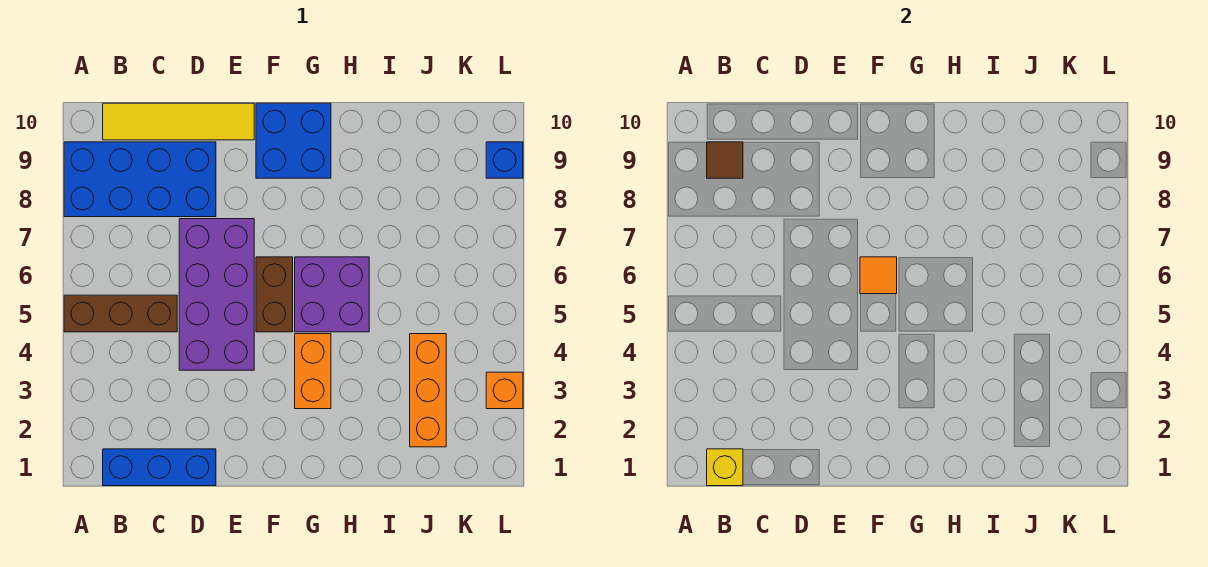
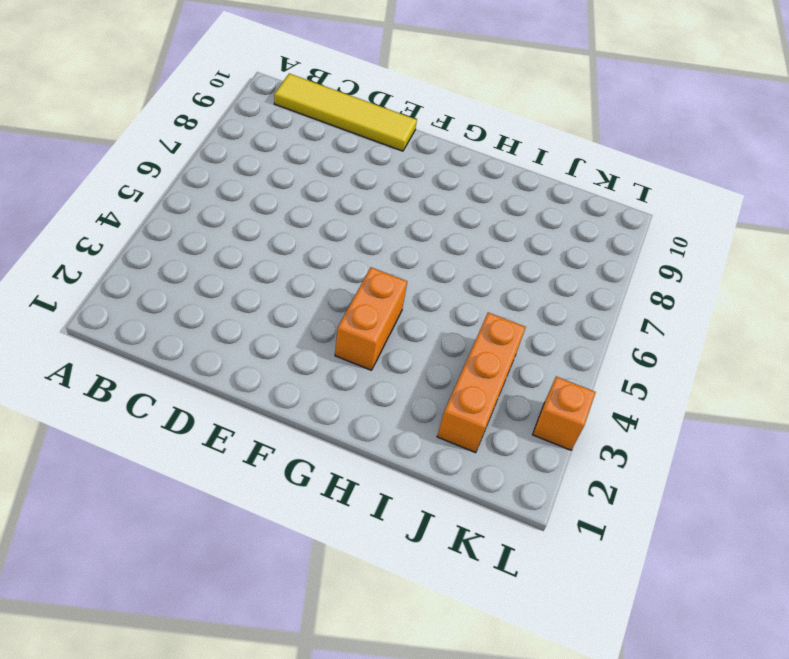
none -> brown 1x3 brick [64,295,177,332]
none -> blue 2x4 brick [64,142,216,217]
none -> blue 1x3 brick [103,449,216,486]

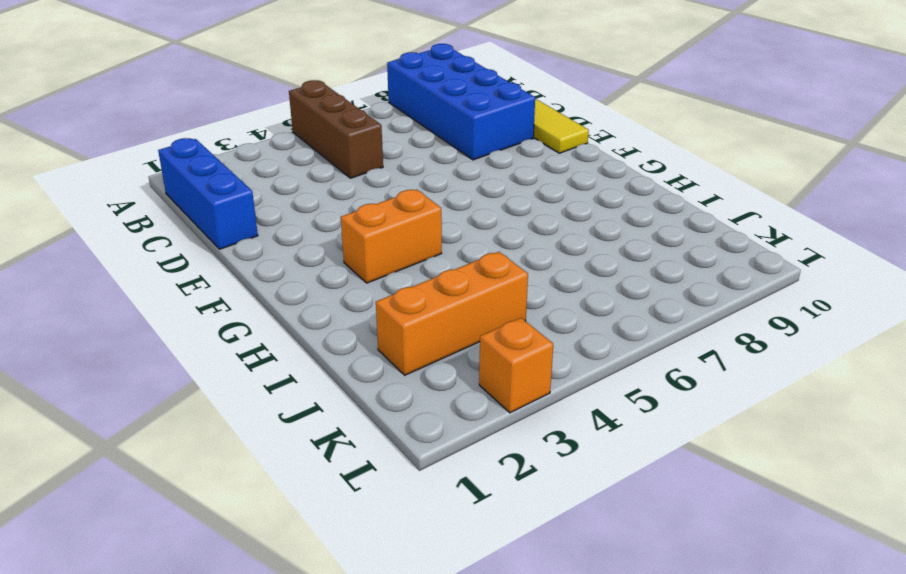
none -> purple 2x4 brick [179,219,254,370]
none -> brown 1x2 brick [256,257,293,332]
none -> blue 2x2 brick [256,103,331,178]

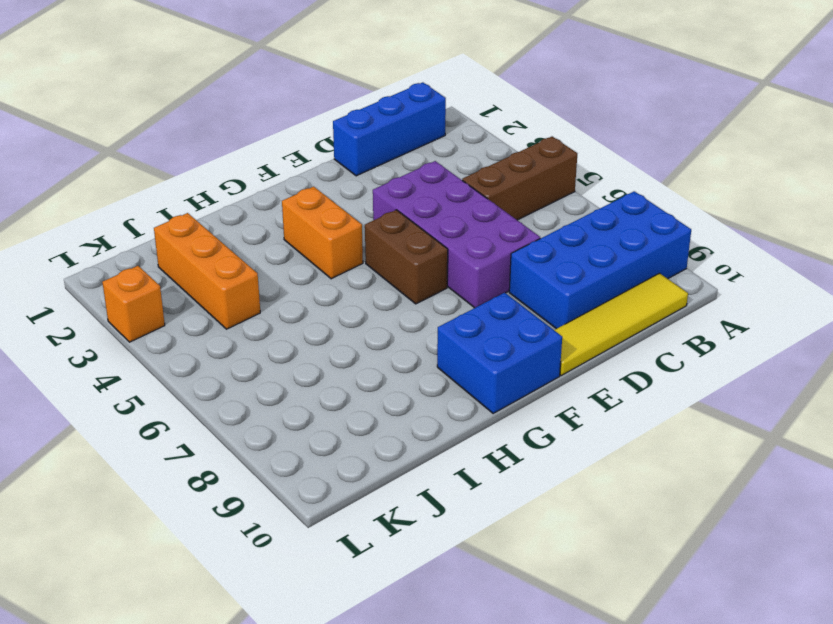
none -> purple 2x2 brick [295,257,369,332]
none -> blue 1x1 brick [486,142,523,178]
none -> yellow 1x1 brick [707,449,743,486]

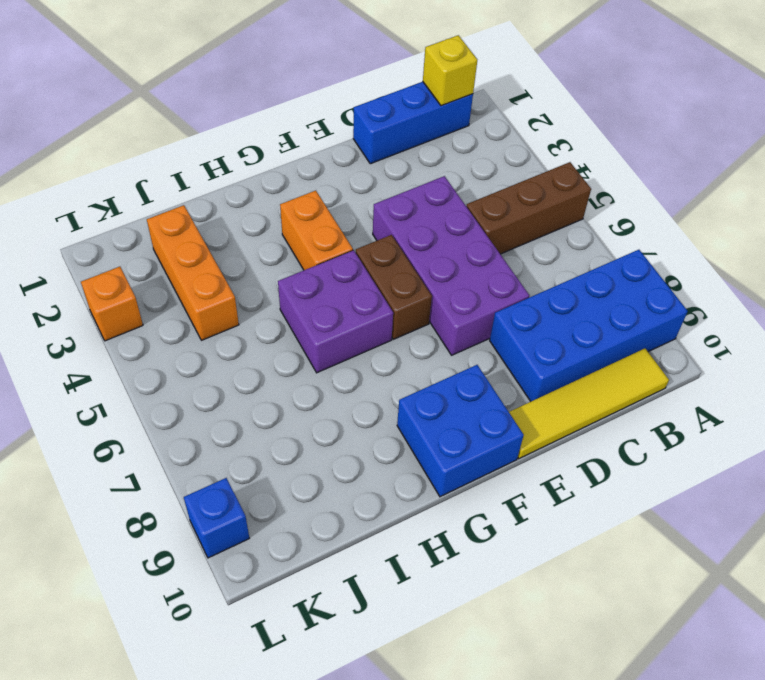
none -> brown 1x1 tile [707,142,743,178]
none -> orange 1x1 tile [860,257,897,294]

